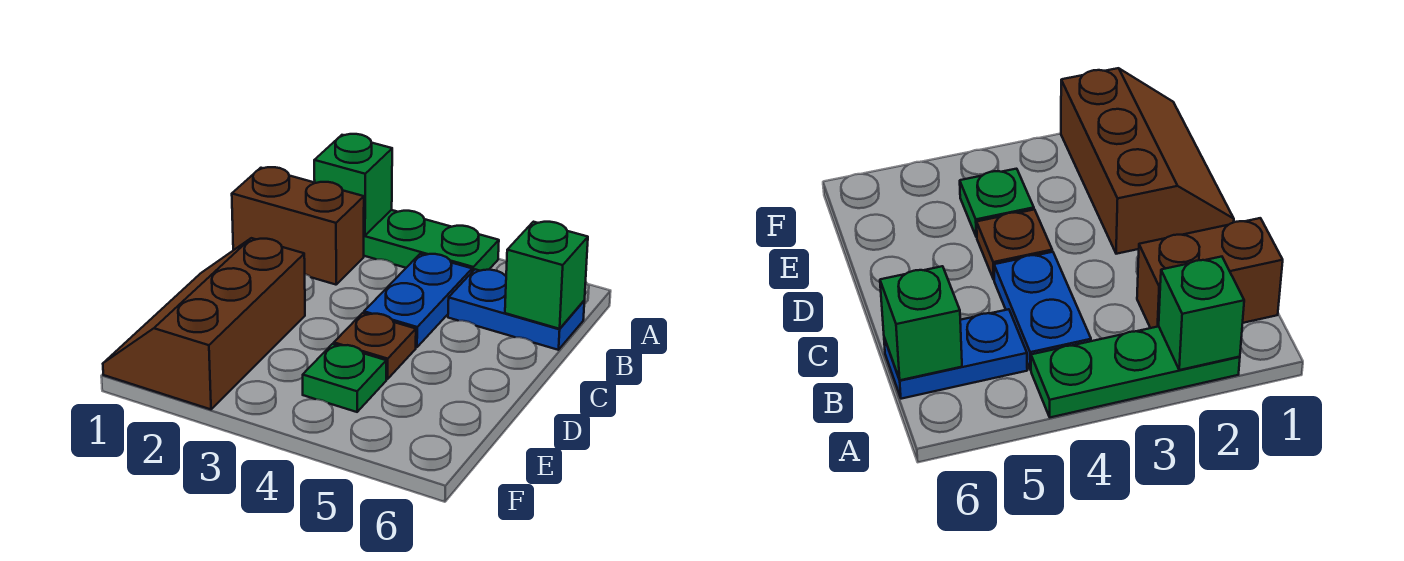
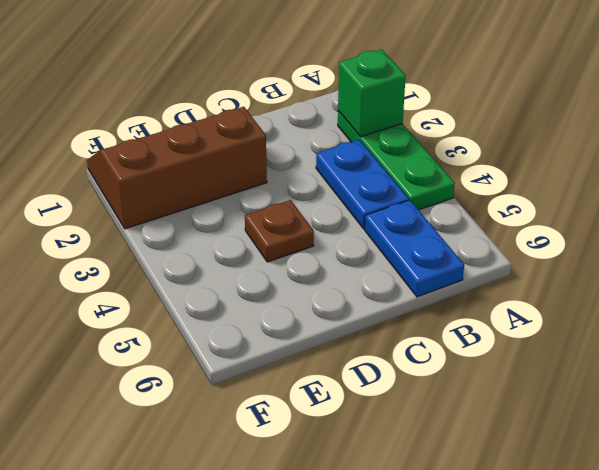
blue 1x2 plate [316,140,409,229] -> blue 1x2 plate turned to [364,254,472,347]
none -> brown 1x2 brick [232,167,364,285]
none -> green 1x1 plate [303,344,386,412]

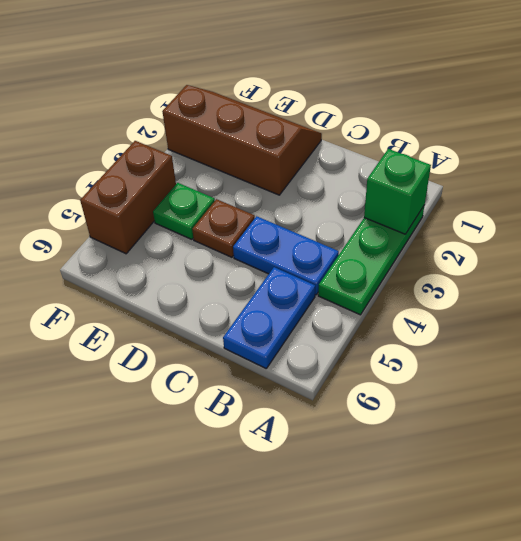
brown 1x2 brick [80,141,176,254] -> brown 1x2 brick moved to [232,167,364,285]
none -> green 1x1 brick [505,222,588,329]

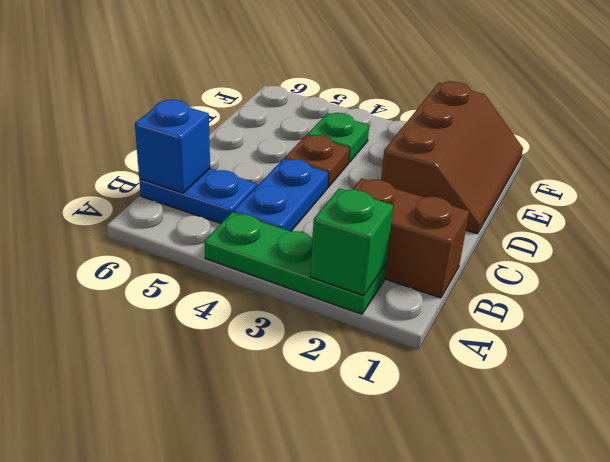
blue 1x1 brick [135,100,210,193] -> green 1x1 brick [505,222,588,329]

